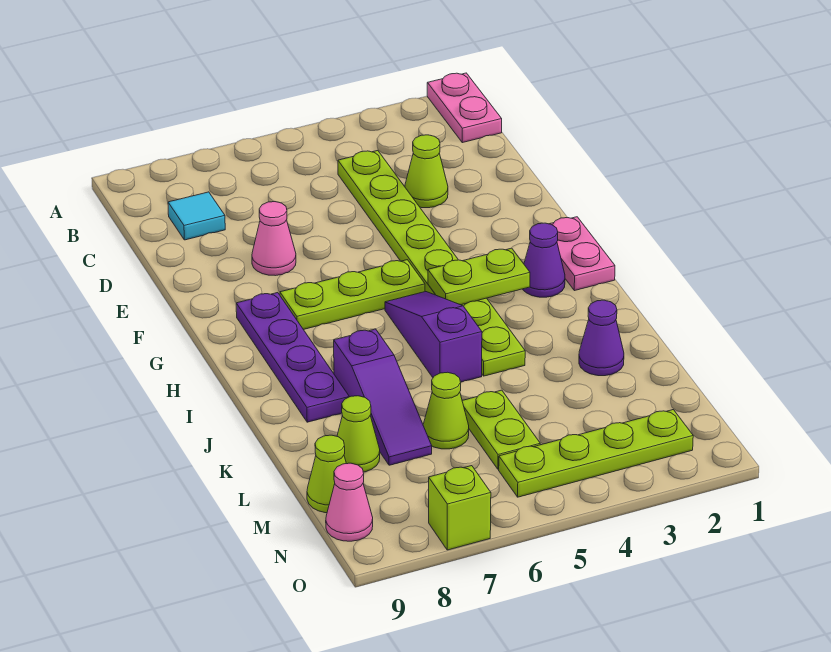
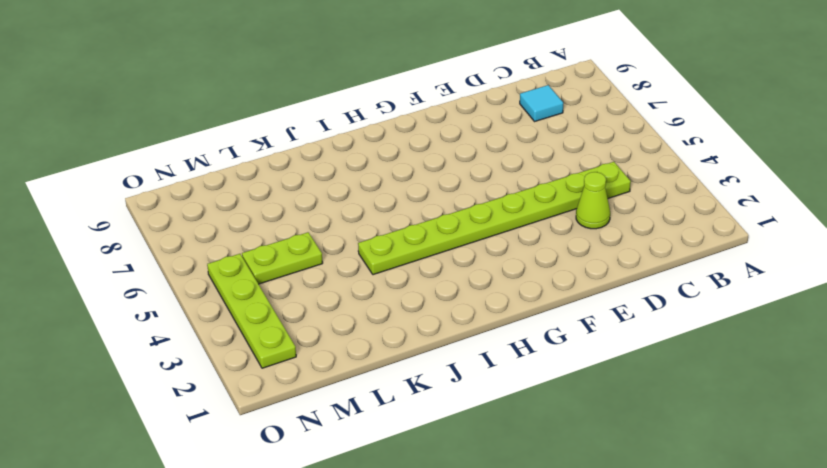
none -> pink 1x2 plate [427,73,502,143]
none -> pink 1x1 cone [252,202,296,276]
none -> pink 1x2 plate [550,217,615,291]

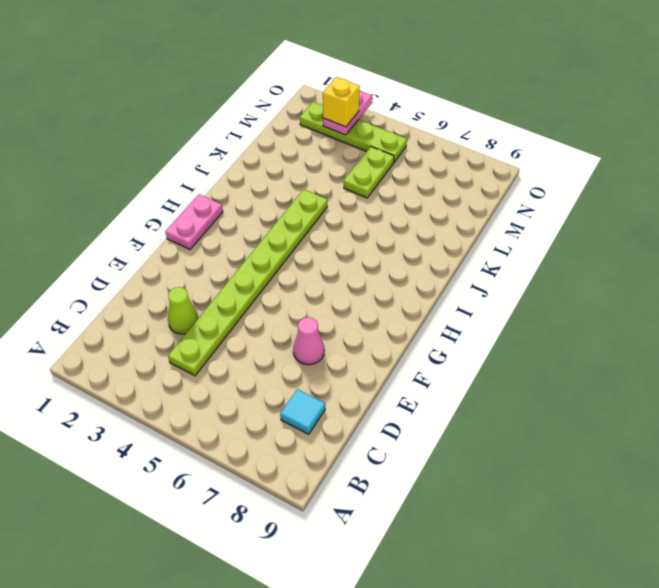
pink 1x2 plate [323,90,372,135] -> pink 1x2 plate moved to [427,73,502,143]
yellow 1x1 brick [323,77,360,127] -> none
none -> lime 1x3 plate [280,260,425,330]
none -> purple 1x4 plate [236,293,349,422]
none -> purple 1x1 cone [523,223,565,297]

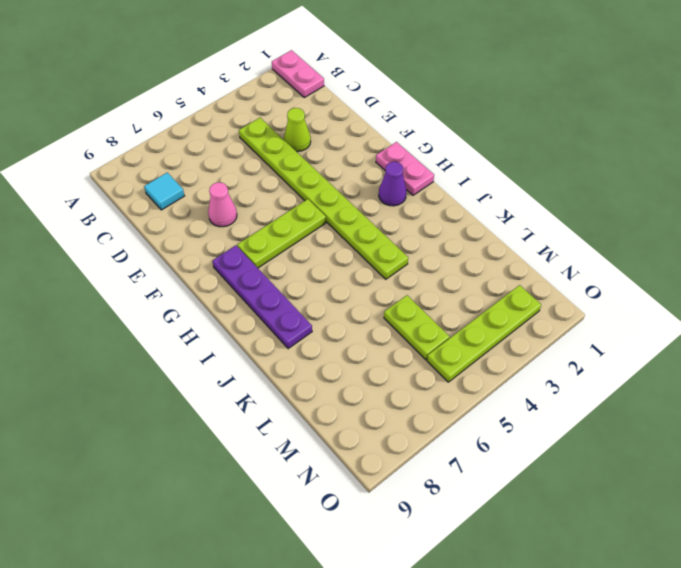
none -> purple 1x3 slope [385,292,482,382]
none -> purple 1x3 slope [334,329,432,465]
none -> purple 1x1 cone [579,300,624,376]

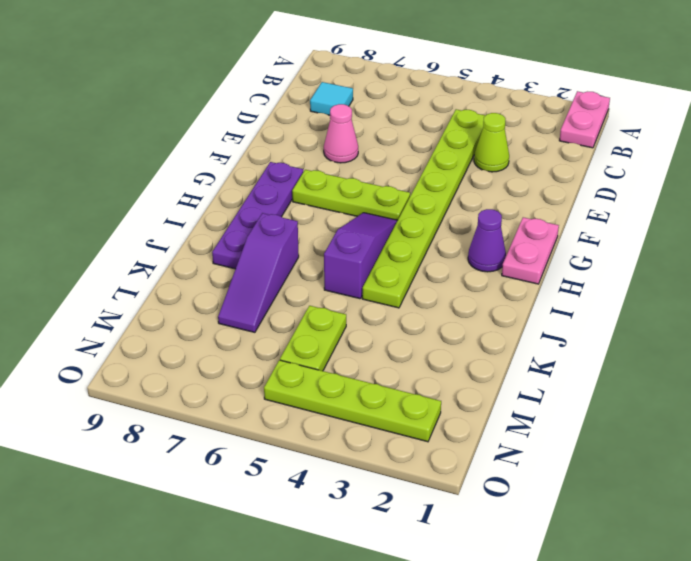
none -> purple 1x1 cone [579,300,624,376]
none -> lime 1x1 cone [423,372,469,449]
none -> lime 1x1 cone [337,396,380,472]

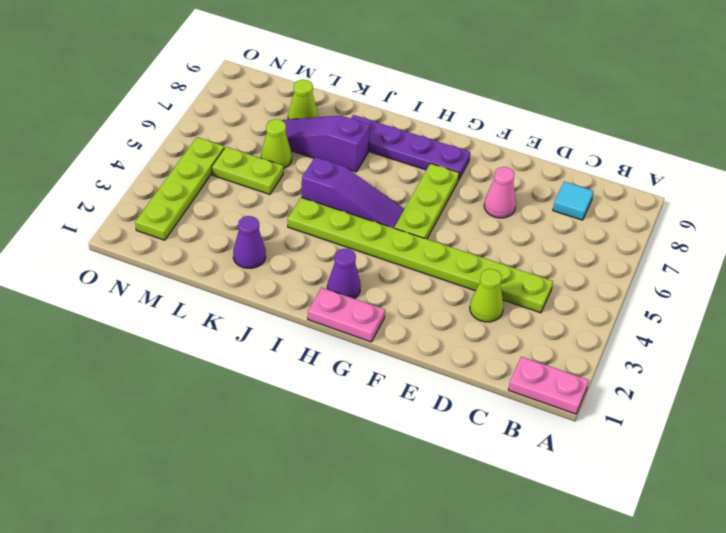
none -> lime 1x1 cone [307,435,346,513]
none -> pink 1x1 cone [326,463,373,541]
none -> lime 1x1 brick [429,466,491,550]

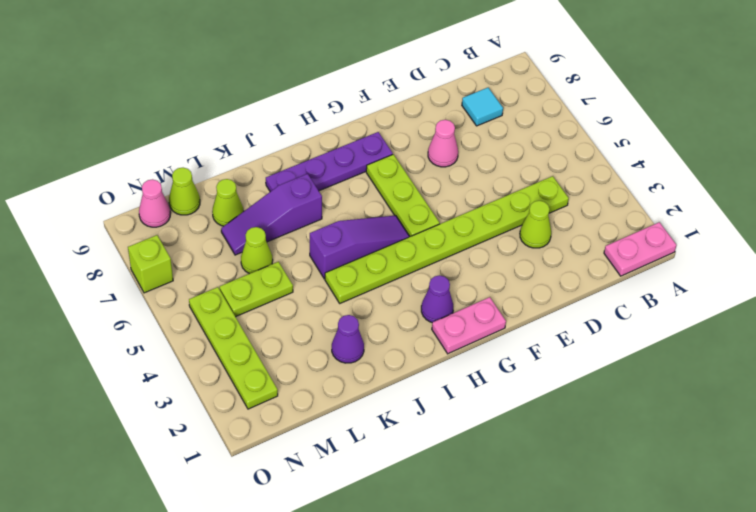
none -> lime 1x2 plate [428,248,530,305]

